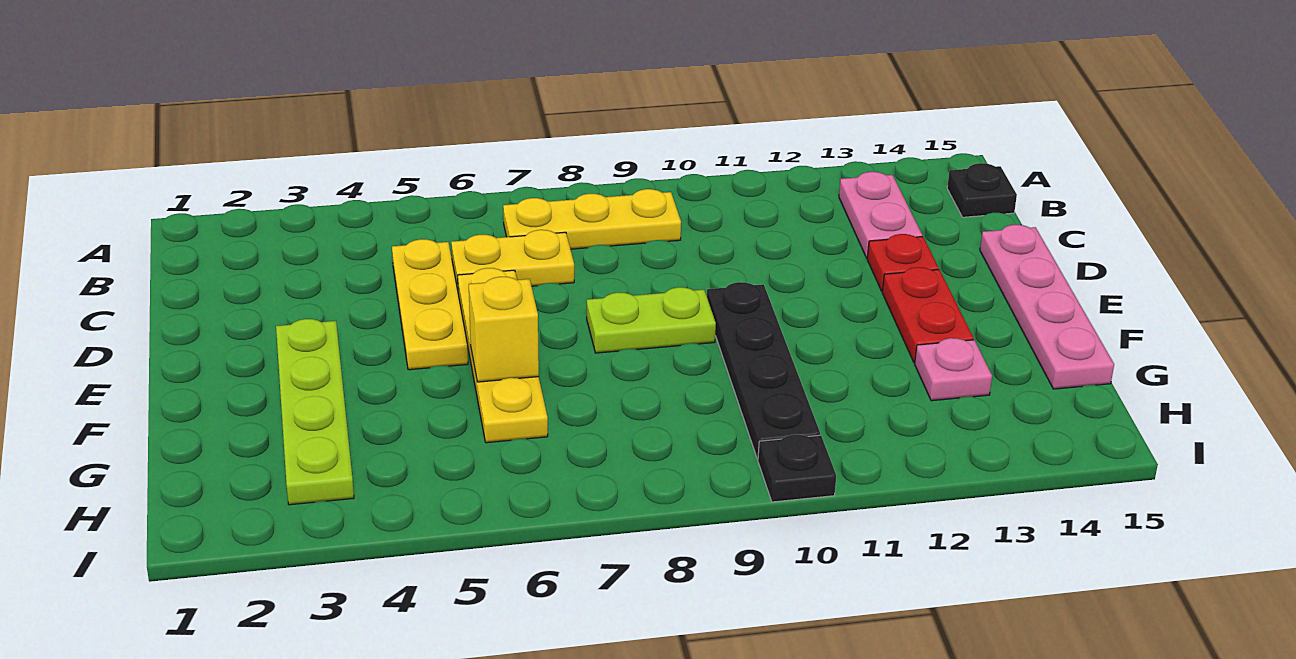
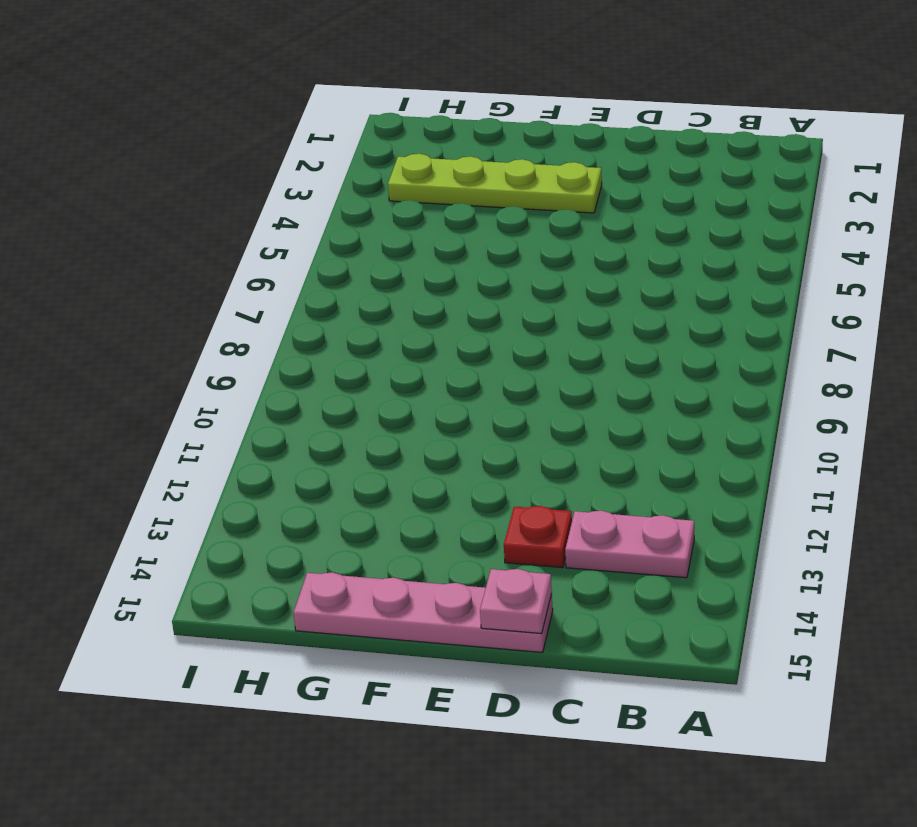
pink 1x1 plate [480,569,552,634] -> pink 1x1 plate moved to [915,338,992,401]
none -> yellow 1x3 plate [503,189,681,249]
none -> black 1x1 plate [947,163,1017,217]
none -> yellow 1x3 plate [392,239,468,370]

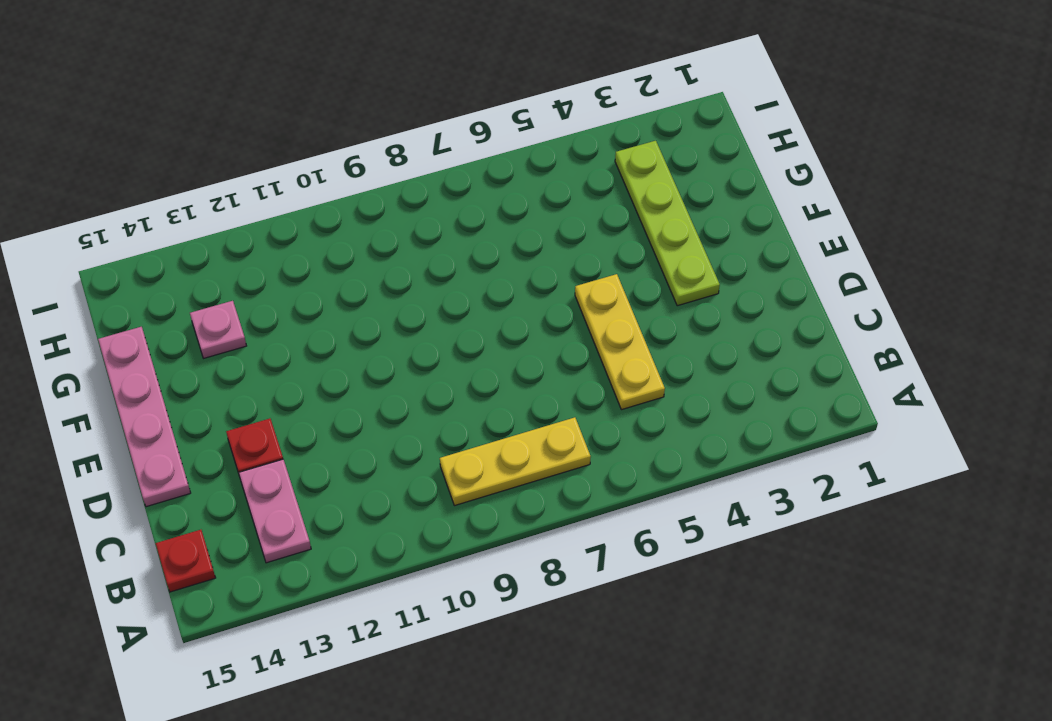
red 1x1 plate [156,530,216,592] -> black 1x1 plate [947,163,1017,217]
none -> yellow 1x2 plate [451,230,574,290]
none -> yellow 1x4 plate [458,268,548,443]
none -> lime 1x2 plate [587,287,716,353]

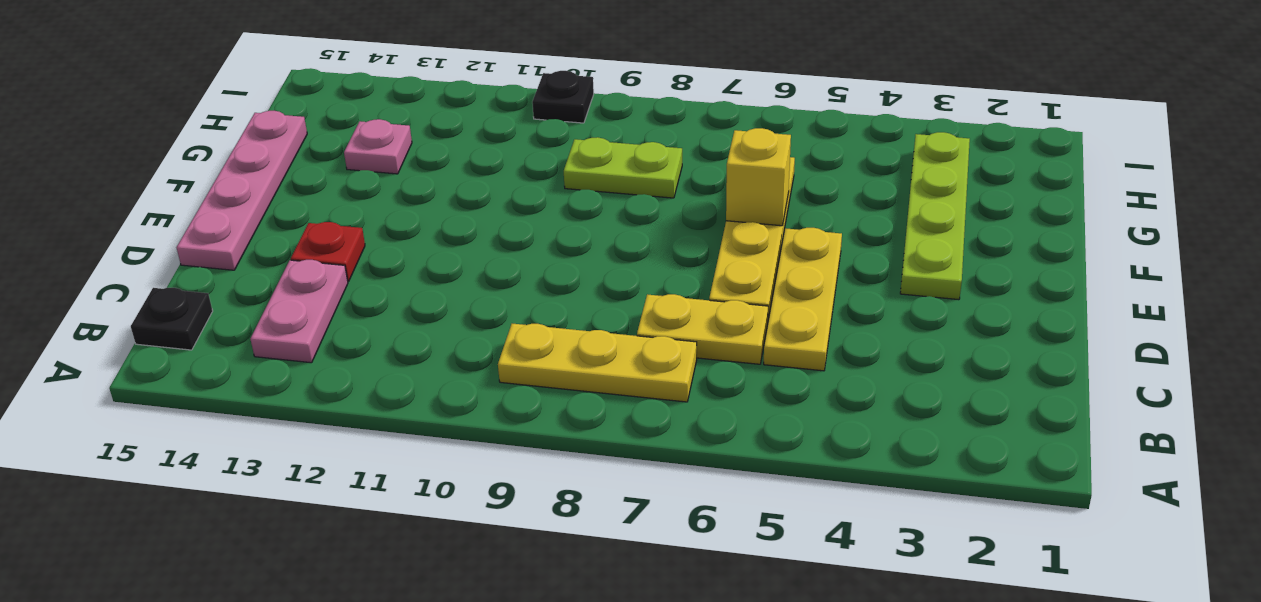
lime 1x2 plate [564,137,682,198] -> lime 1x2 plate moved to [587,287,716,353]
none -> black 1x4 plate [707,282,820,459]
none -> red 1x2 plate [882,267,974,363]

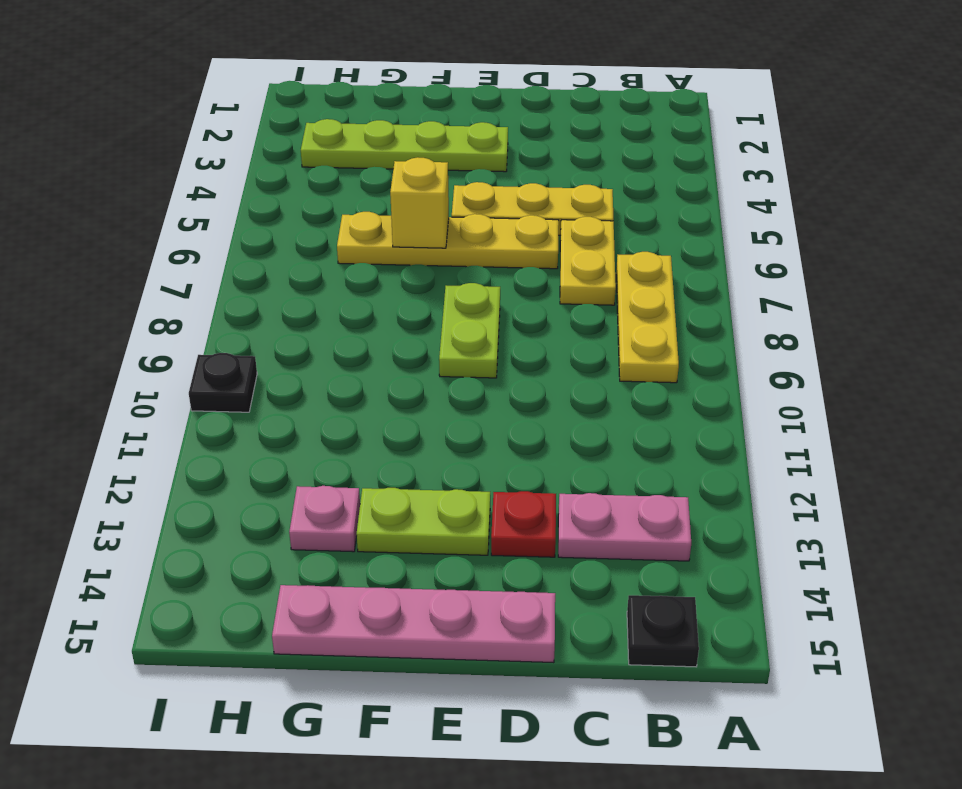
lime 1x2 plate [357,488,490,555] -> red 1x2 plate [882,267,974,363]
none -> black 1x4 plate [707,282,820,459]

